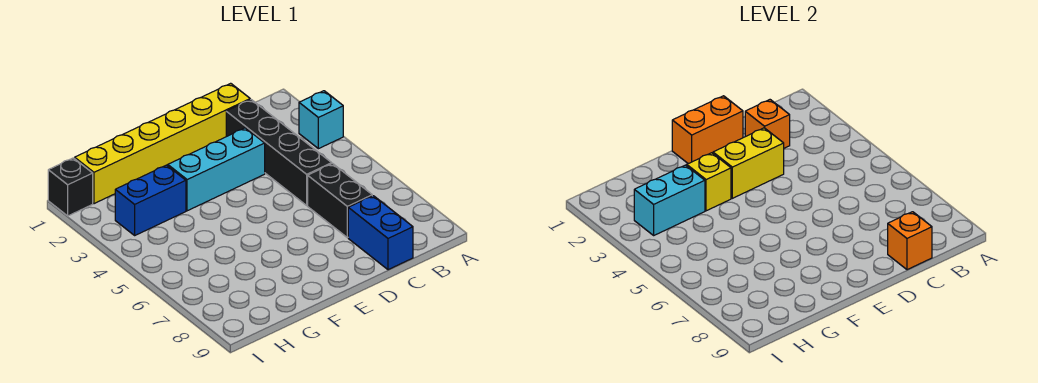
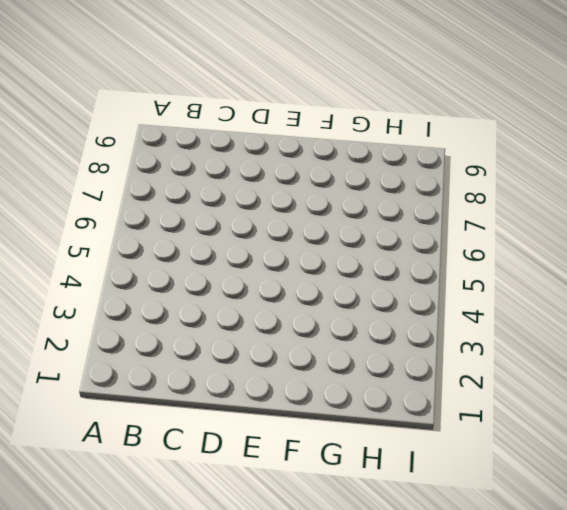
none -> cyan 1x1 brick [299,91,343,149]
none -> yellow 1x6 brick [75,83,250,204]
none -> black 1x4 brick [226,99,332,205]

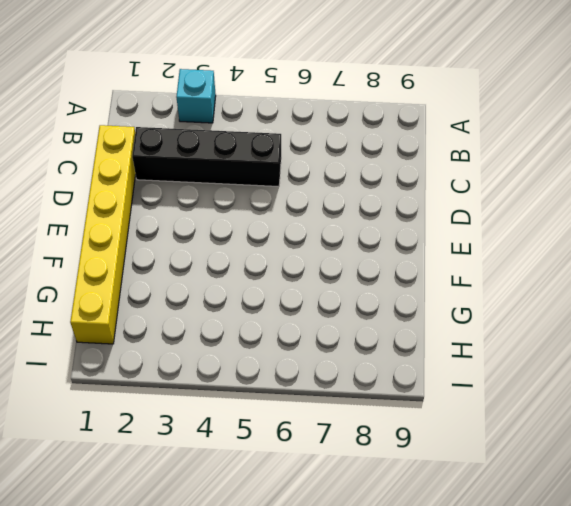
none -> black 1x2 brick [308,164,372,238]
none -> blue 1x2 brick [348,196,413,270]
none -> cyan 1x3 brick [168,128,265,211]

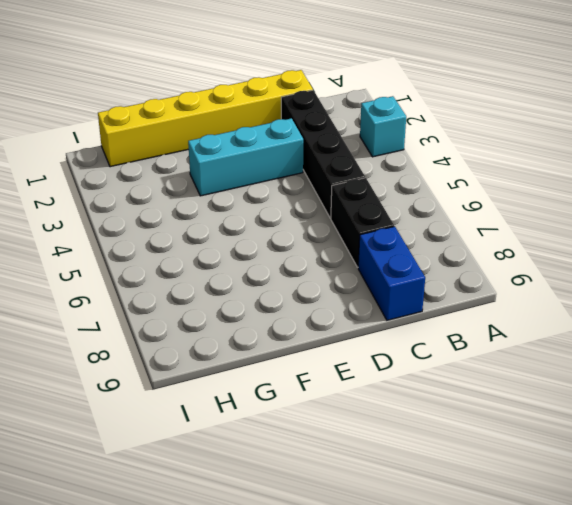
none -> blue 1x2 brick [115,165,186,235]
none -> black 1x1 brick [48,158,93,216]
none -> orange 1x1 brick [745,100,790,148]

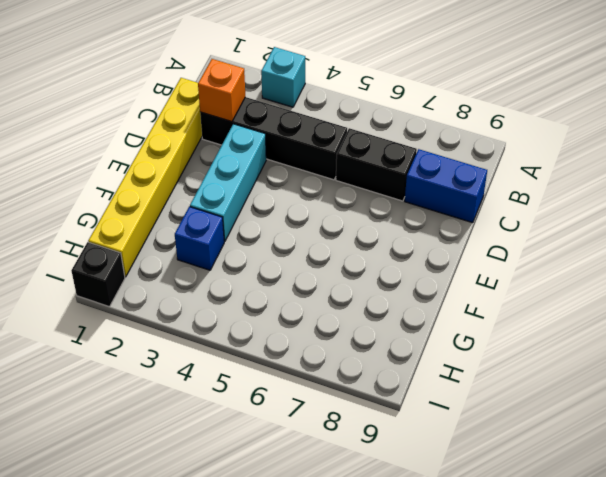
blue 1x1 brick [175,207,224,270] -> blue 1x2 brick [115,165,186,235]
none -> orange 1x1 brick [888,212,932,270]
none -> orange 1x2 brick [672,96,743,164]
none -> yellow 1x2 brick [713,128,784,198]

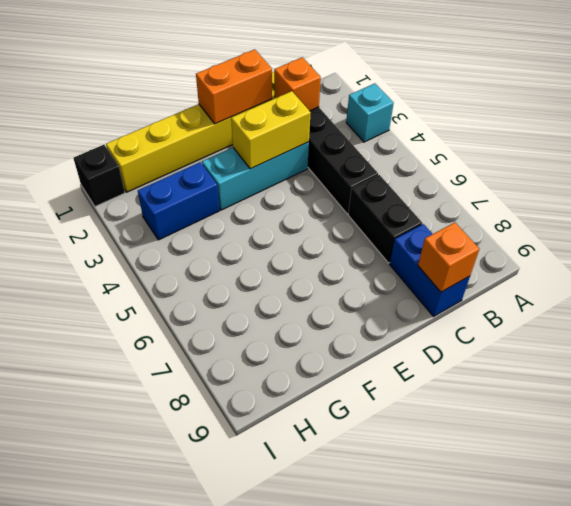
none -> yellow 1x1 brick [687,153,731,211]
none -> cyan 1x2 brick [634,165,705,235]

